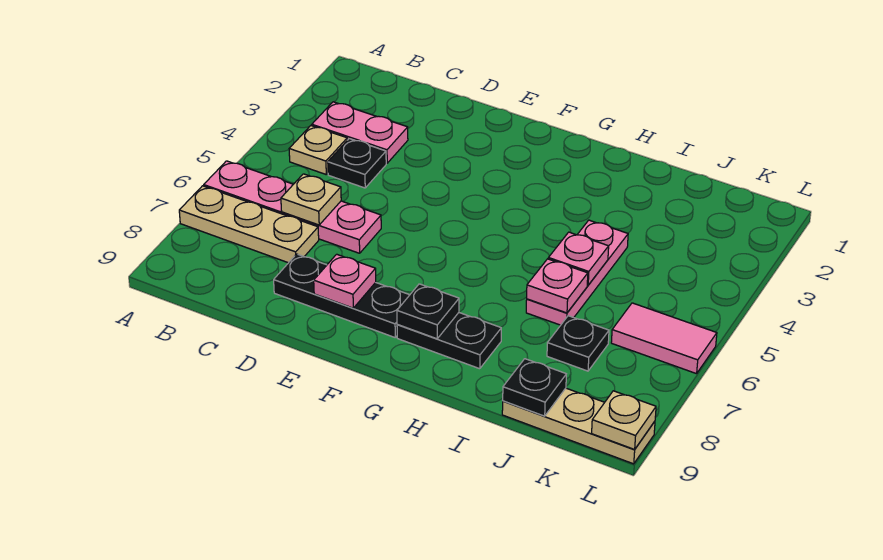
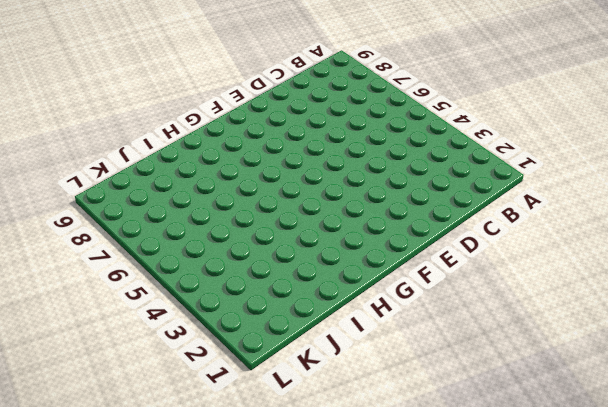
none -> pink 1x4 plate [204,161,381,253]
none -> tan 1x3 plate [179,186,319,263]
none -> pink 1x2 plate [312,102,408,163]

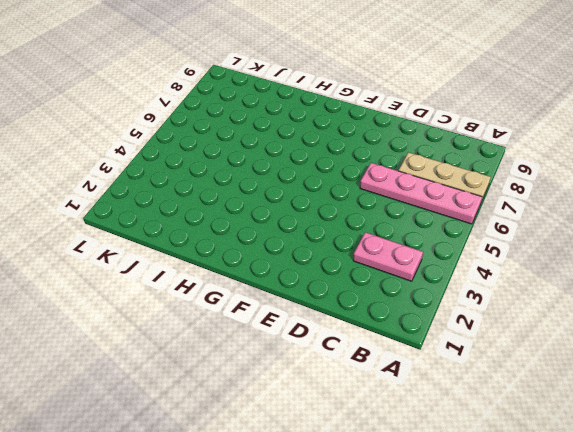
none -> tan 1x1 plate [289,126,347,174]
none -> black 1x1 plate [328,139,386,188]
none -> black 1x3 plate [274,254,409,337]

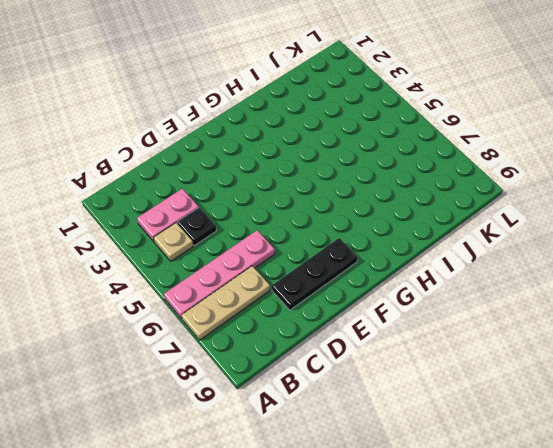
none -> black 1x2 plate [397,313,501,369]
none -> pink 1x3 plate [526,220,628,325]
none -> black 1x1 plate [547,316,609,371]

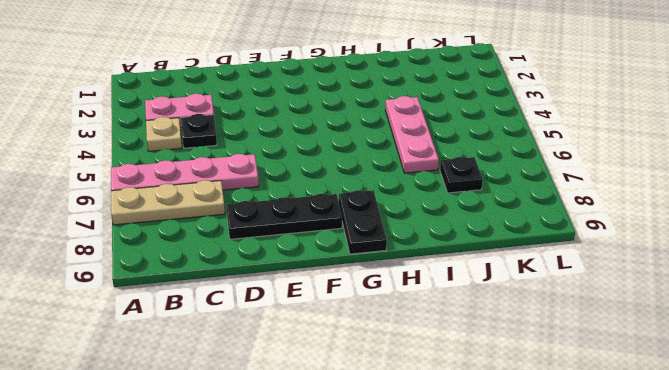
black 1x2 plate [339,190,387,254] -> black 1x2 plate turned to [397,313,501,369]
none -> tan 1x3 plate [502,388,655,464]
none -> pink 1x2 tile [611,303,717,374]
none -> tan 1x1 plate [281,174,341,225]

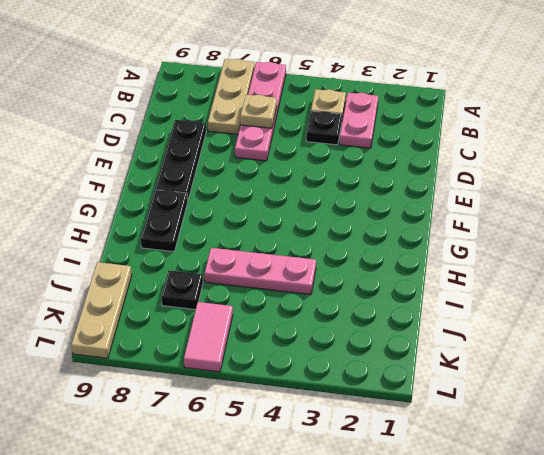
none -> pink 1x1 plate [314,254,376,308]
none -> black 1x1 plate [397,284,459,339]
none -> pink 1x1 plate [548,232,609,285]

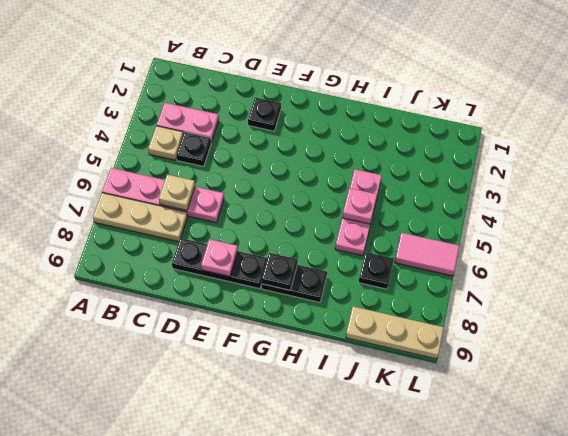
black 1x1 plate [248,98,281,131] -> black 1x1 plate moved to [503,359,566,416]
none -> pink 1x1 plate [527,259,588,313]
none -> tan 1x1 plate [592,391,656,449]

